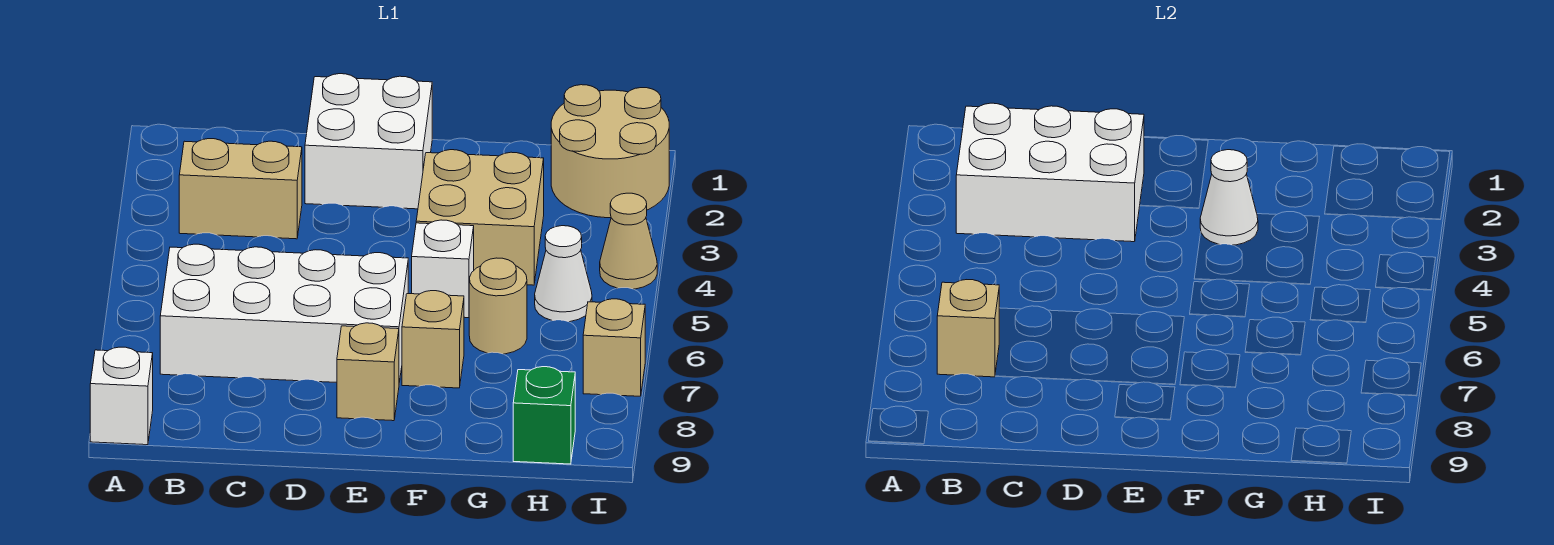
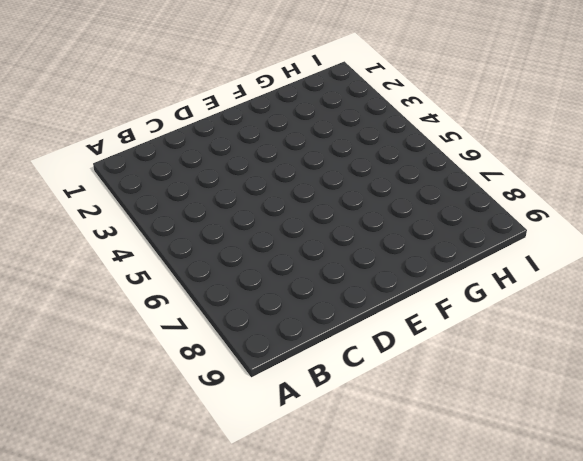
none -> white 1x1 brick [90,347,153,445]
none -> tan 1x2 brick [179,139,302,239]
none -> white 2x4 brick [160,244,408,383]

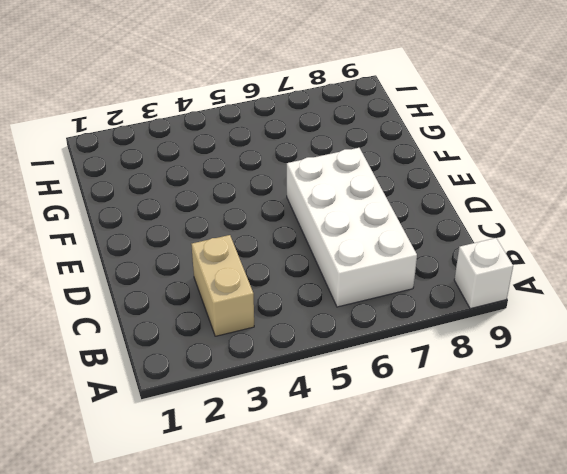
none -> white 2x2 brick [305,74,432,209]
none -> tan 1x1 brick [337,323,399,421]
none -> tan 2x2 brick [416,150,544,285]

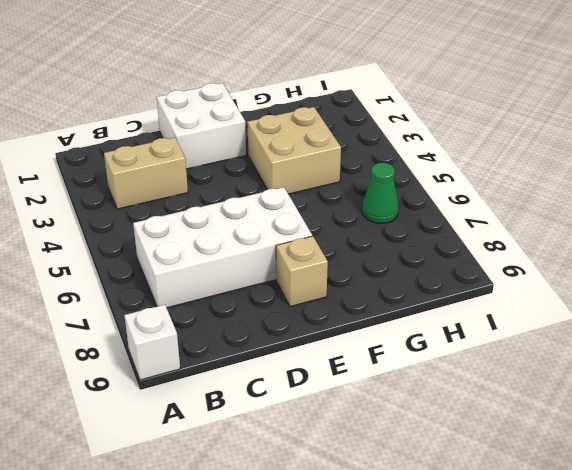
green 1x1 cone [362,163,399,223] -> none
none -> white 1x1 brick [412,220,474,318]
none -> tan 1x1 brick [402,291,464,388]
none -> tan 1x1 round brick [469,258,527,354]

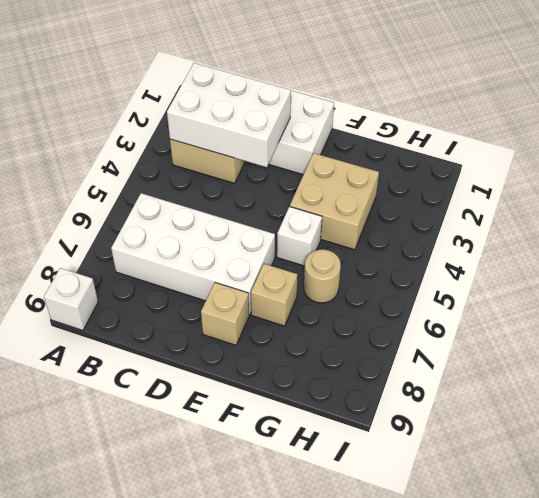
none -> tan 2x2 round brick [551,85,669,218]
none -> white 1x1 cone [535,226,592,322]
none -> green 1x1 brick [513,367,575,464]

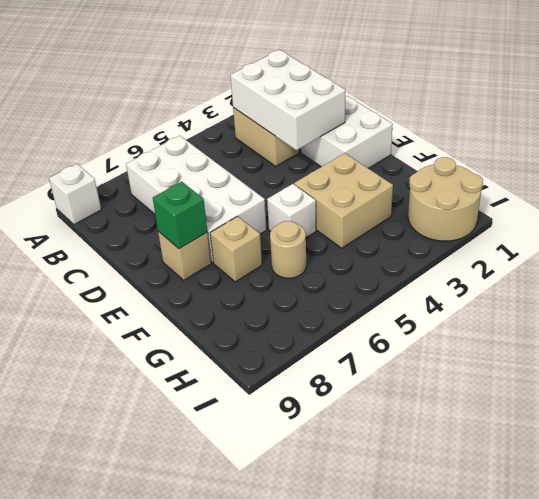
green 1x1 brick [153,181,207,249] -> green 1x1 brick moved to [513,367,575,464]
none -> white 1x1 cone [535,226,592,322]
none -> tan 1x1 cone [600,193,657,289]
none -> tan 1x1 brick [583,299,645,396]

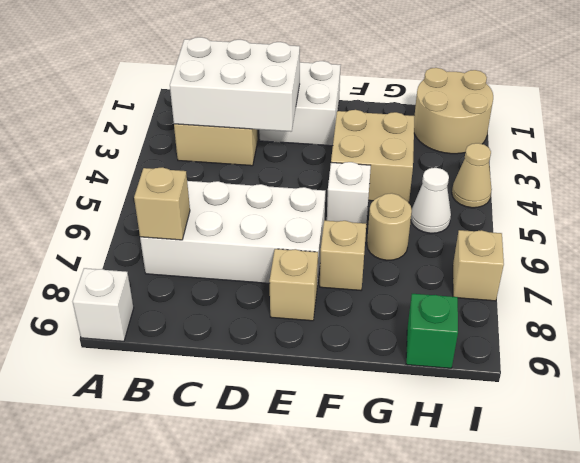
none -> white 1x1 cone [1200,150,1258,245]

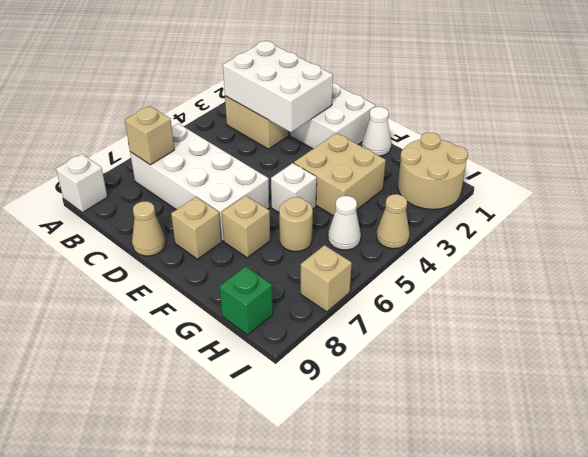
tan 1x1 cone [132,201,166,256] -> none
white 1x1 cone [362,107,391,156] -> white 1x1 cone moved to [1200,150,1258,245]

